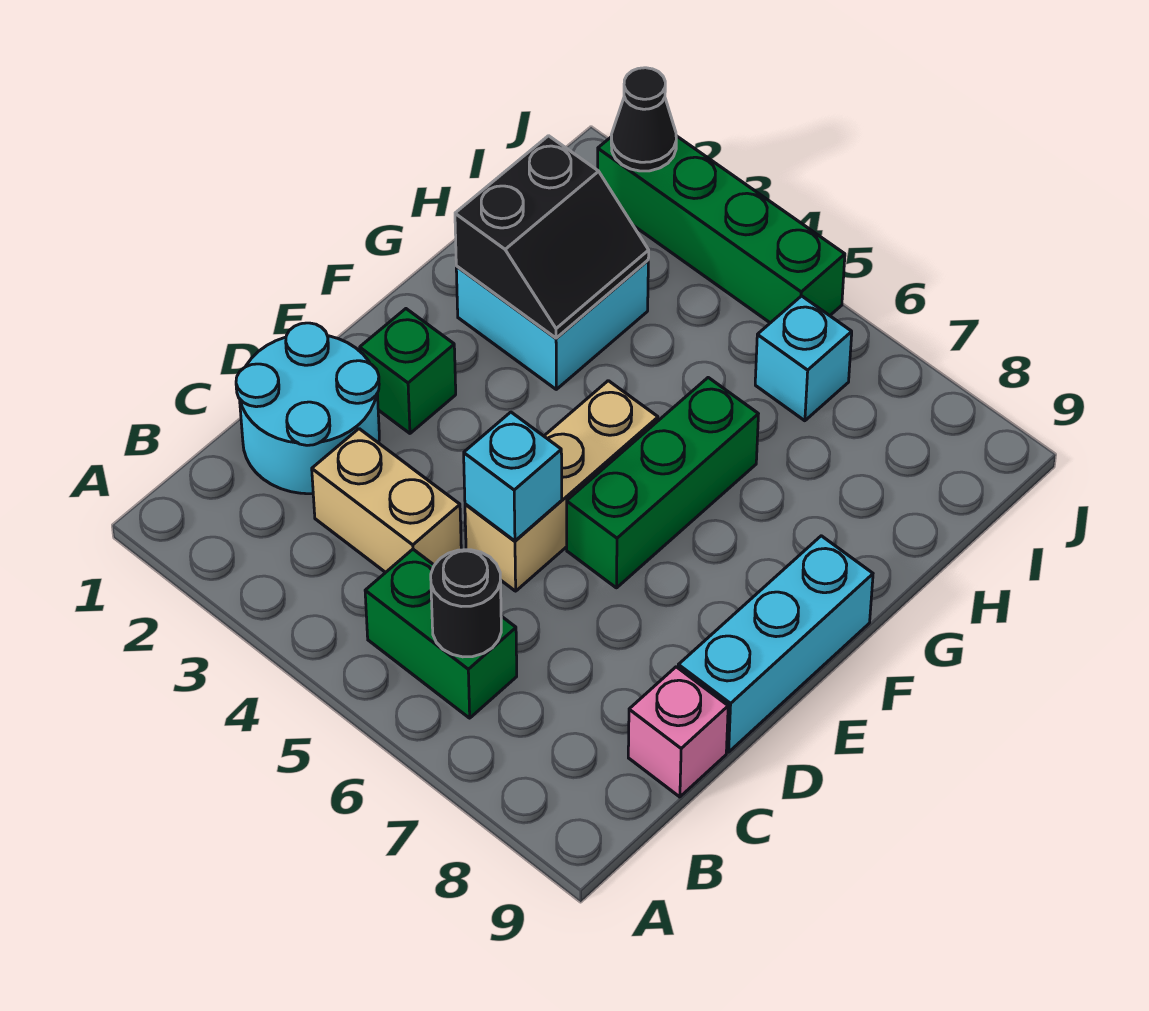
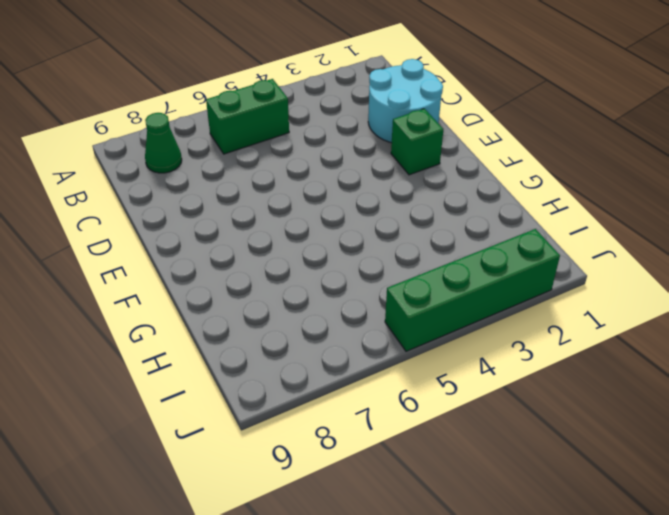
green 1x1 cone [145,113,182,173] -> none
none -> tan 1x2 brick [312,429,461,572]
none -> pink 1x1 brick [628,667,728,797]
none -> tan 1x3 brick [465,381,658,591]

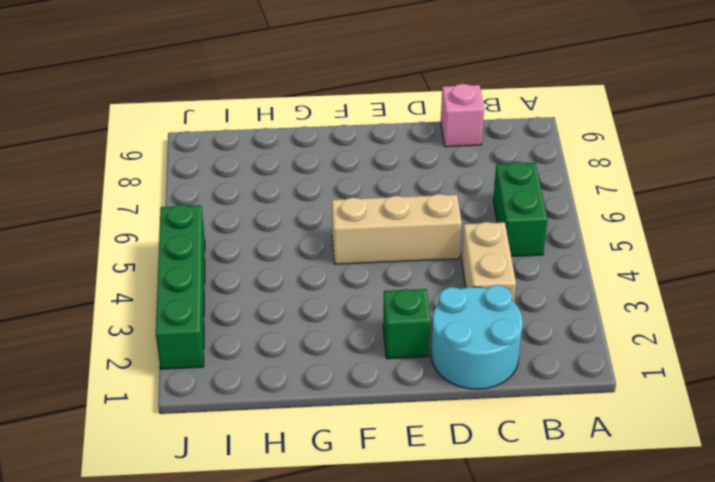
none -> cyan 1x3 brick [678,536,873,752]
none -> green 1x3 brick [567,378,758,588]
none -> cyan 2x2 brick [456,260,648,389]

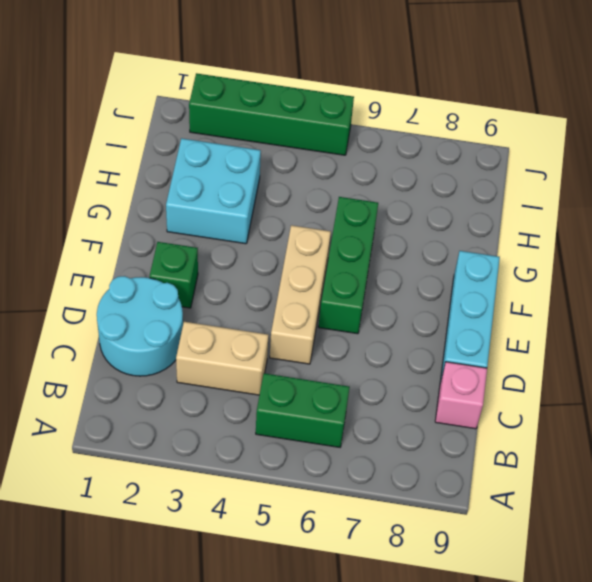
none -> cyan 1x1 brick [755,296,852,421]
none -> black 1x1 round brick [431,550,501,657]
none -> cyan 1x1 brick [464,412,562,541]

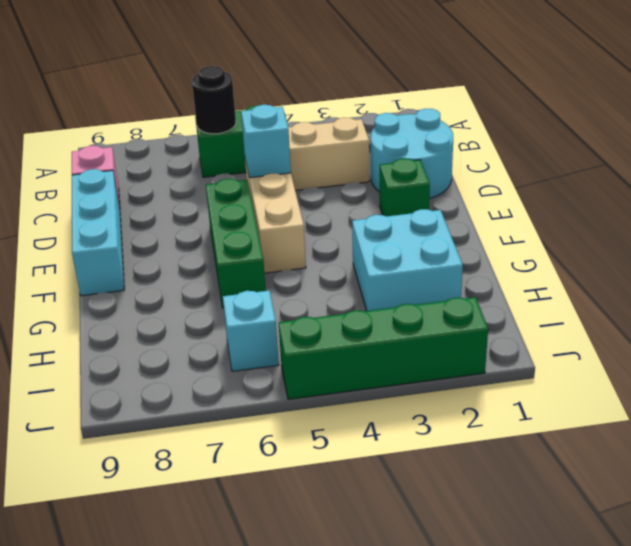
none -> black 2x2 slope [455,136,649,338]
none -> black 1x1 cone [611,68,676,171]

